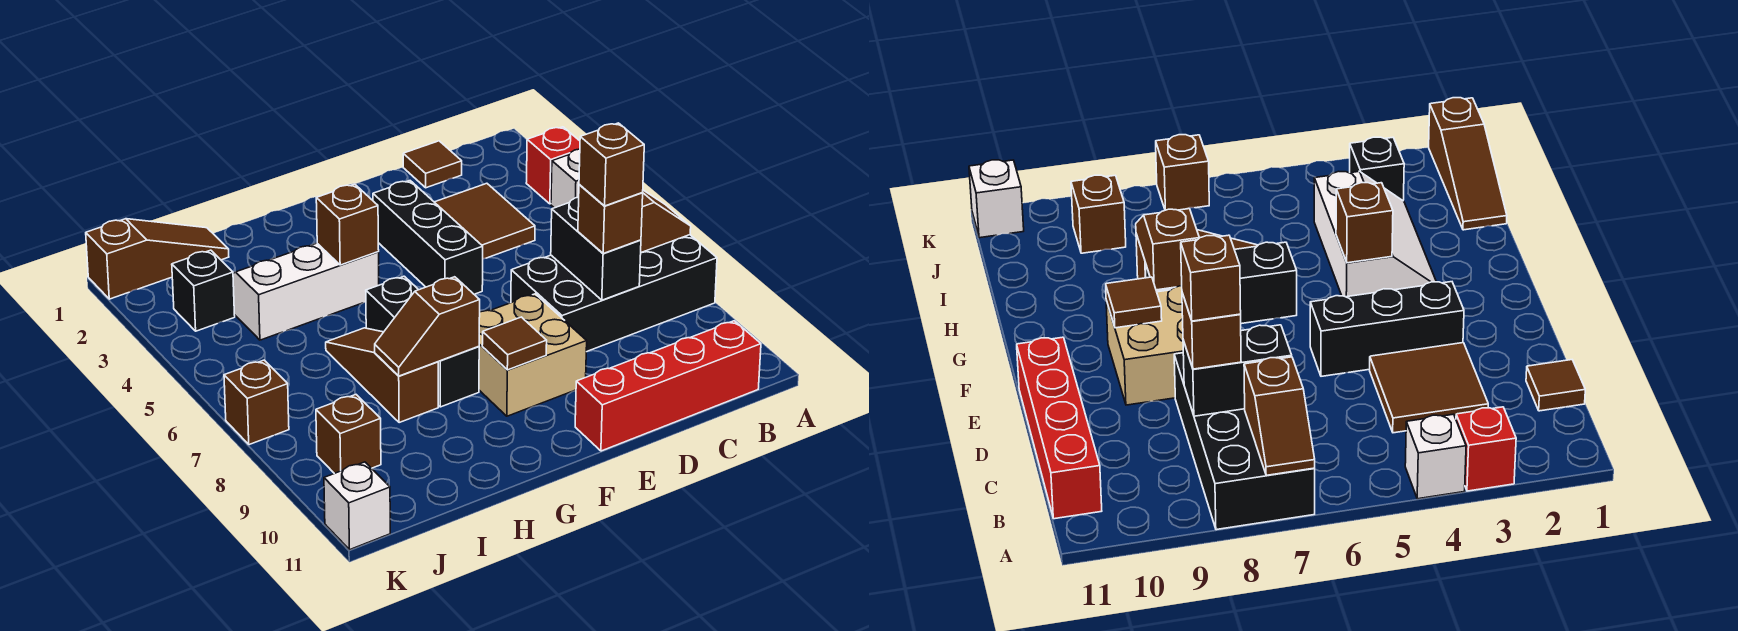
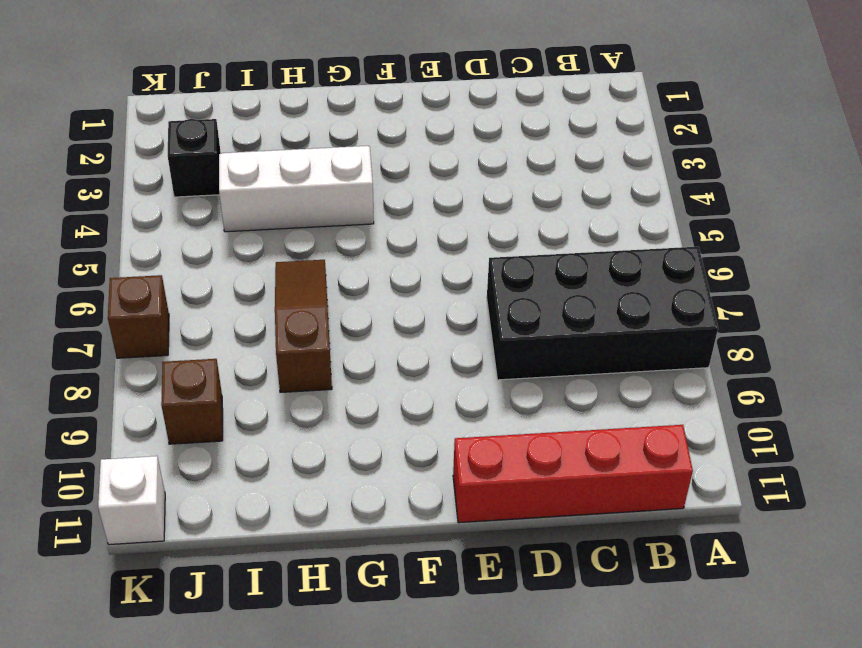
none -> red 1x1 brick [526,127,580,204]
none -> white 1x1 brick [551,149,580,208]
none -> brown 1x1 tile [403,141,462,188]

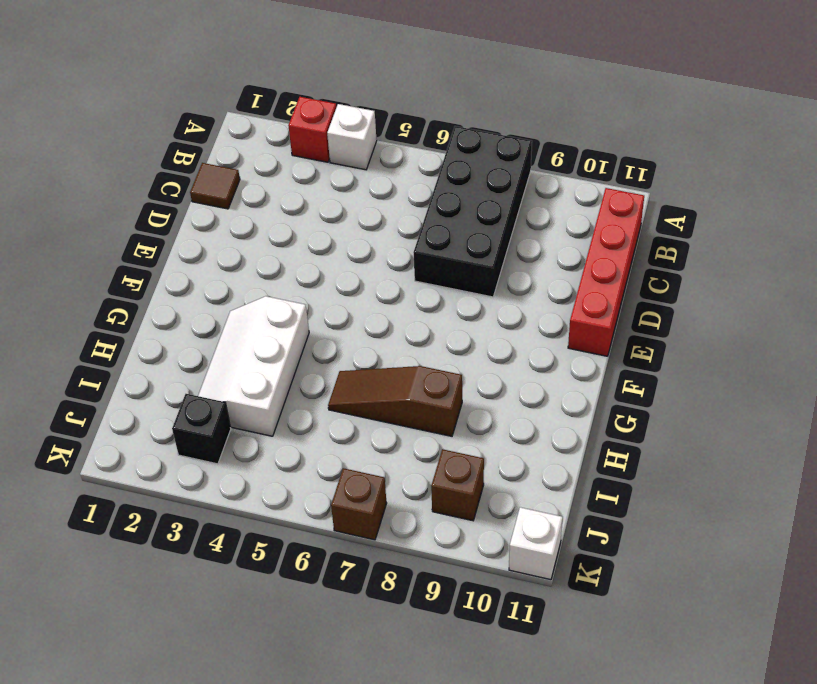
none -> brown 2x2 tile [435,183,535,259]
none -> black 1x3 brick [373,181,483,294]
none -> tan 2x2 brick [479,294,587,416]

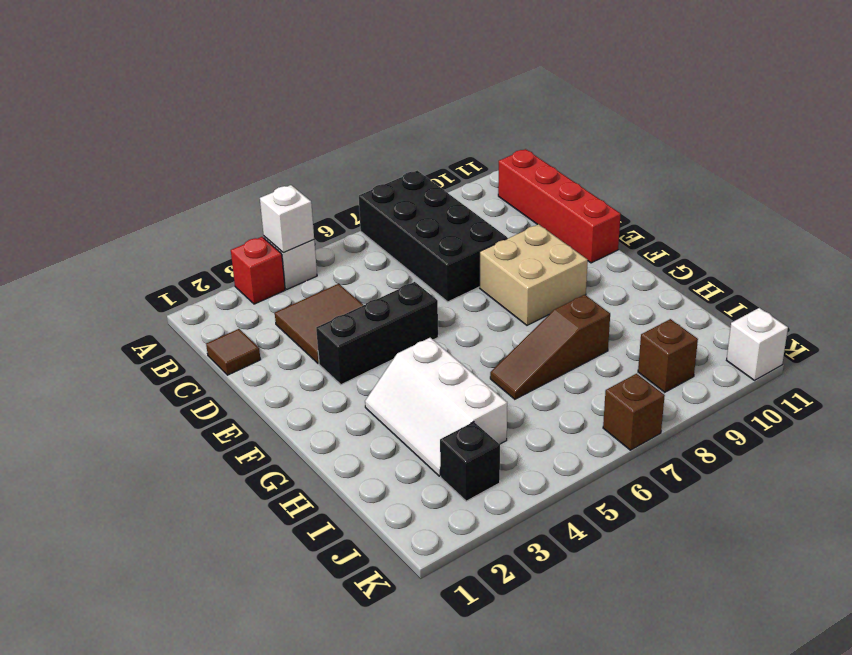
white 1x1 brick [260,185,314,252] -> none
none -> black 1x3 brick [366,276,479,407]
none -> brown 1x3 slope [86,219,229,299]
none -> brown 1x2 slope [641,190,691,253]

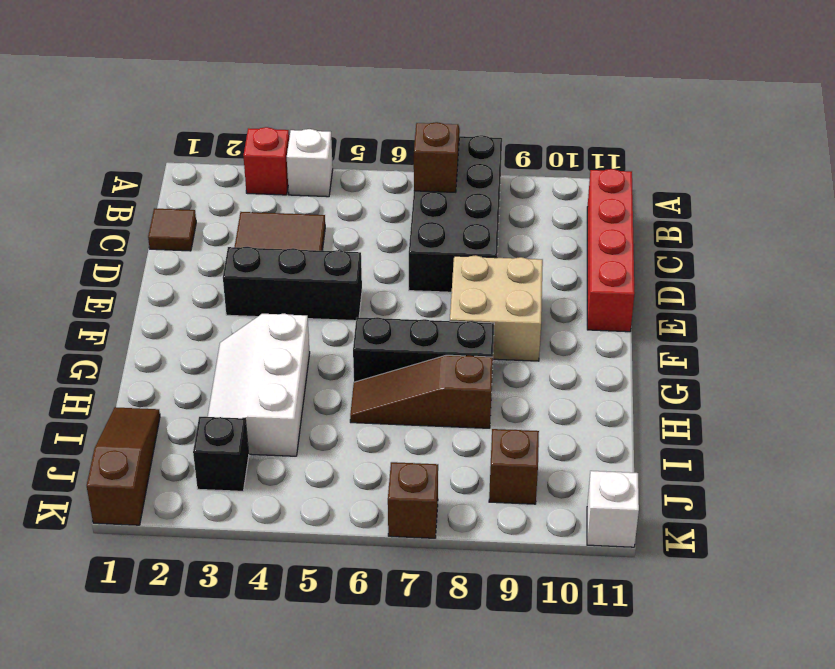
none -> black 1x2 brick [551,197,641,300]
none -> brown 1x1 tile [482,317,547,370]
none -> brown 1x1 brick [316,184,379,265]

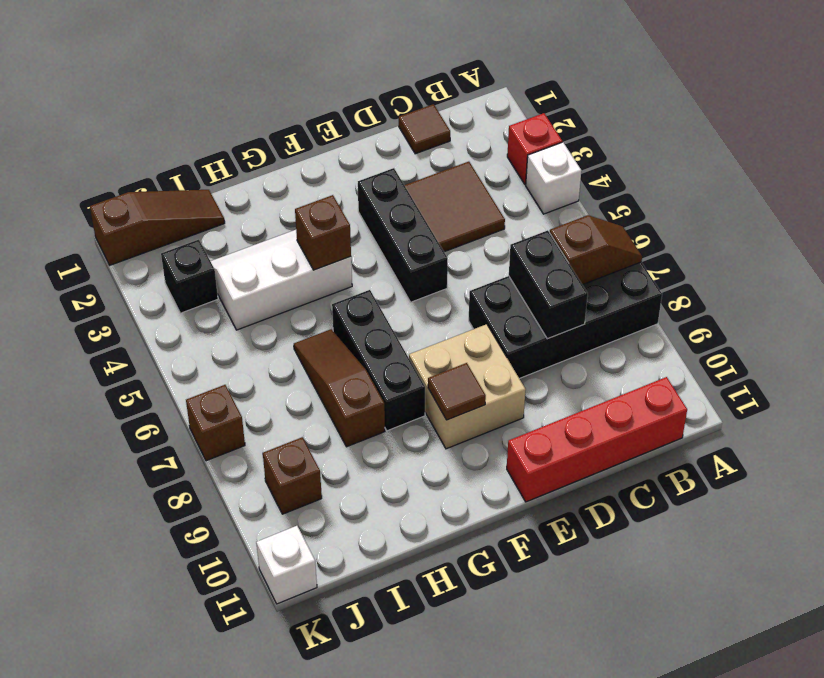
none -> brown 1x2 slope [374,277,480,376]
none -> brown 1x1 brick [578,185,643,253]
none -> brown 1x1 brick [579,123,644,206]

